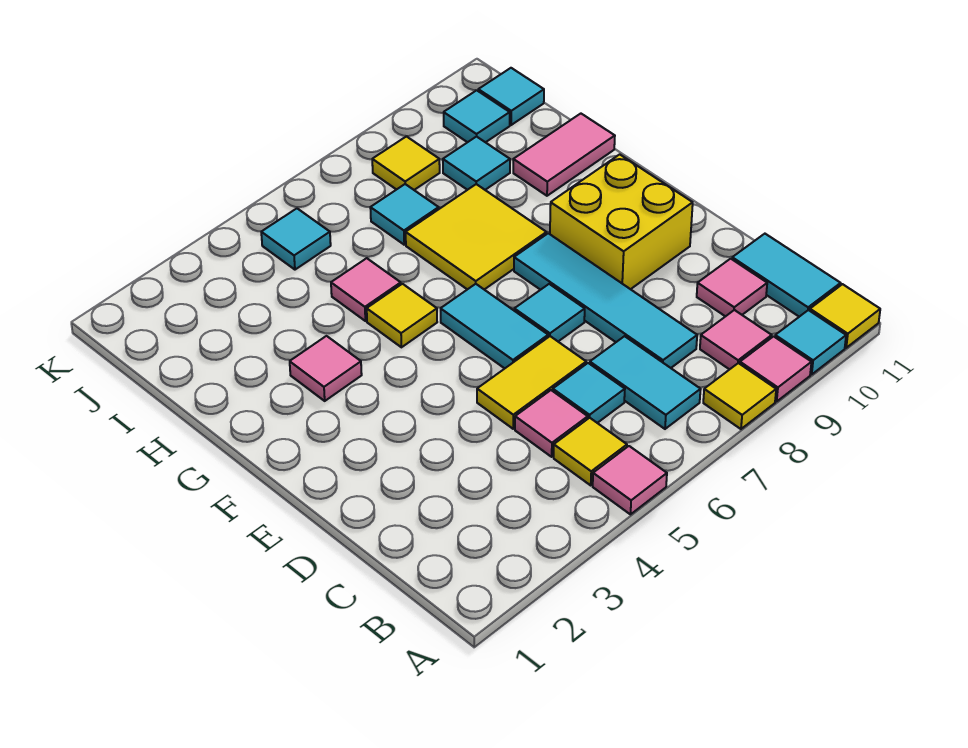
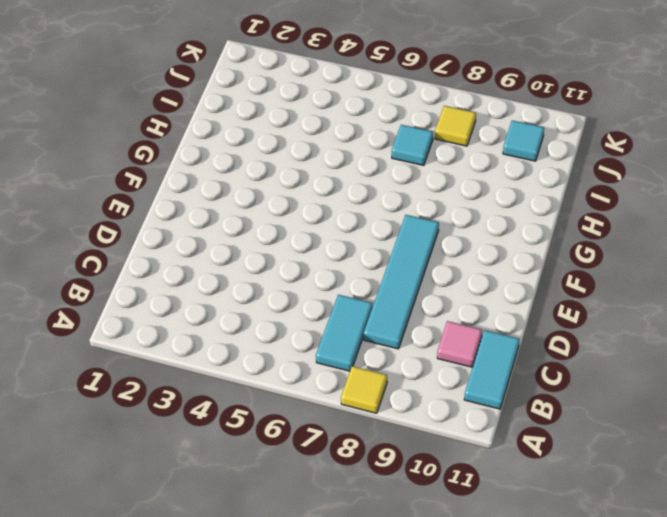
none -> pink 1x1 tile [593,446,667,514]
none -> pink 1x1 tile [740,336,811,402]
none -> cyan 1x1 tile [775,310,846,374]

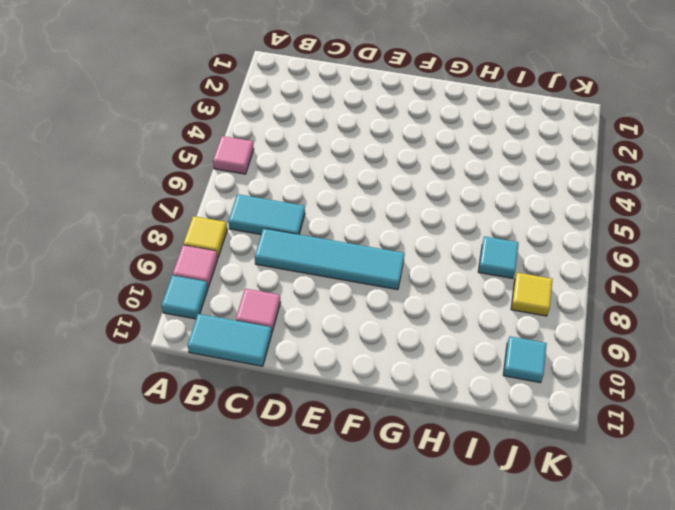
none -> yellow 1x1 tile [810,284,880,348]
none -> yellow 1x1 tile [554,418,627,485]
none -> pink 1x1 tile [700,310,772,370]

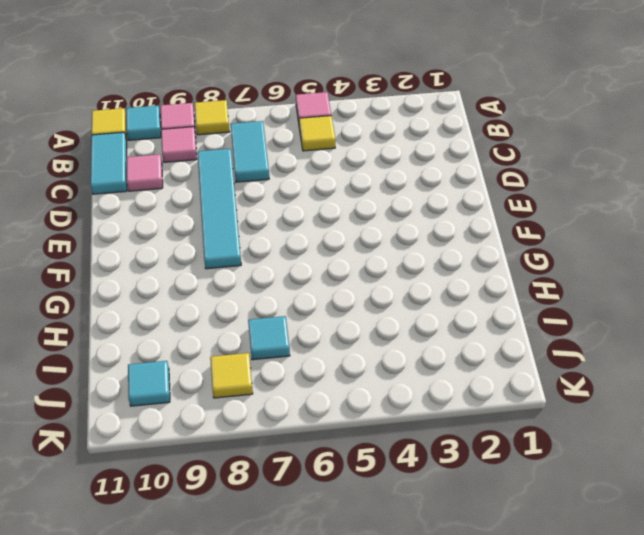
none -> pink 1x1 tile [515,390,588,457]
none -> cyan 1x1 tile [553,363,625,423]
none -> yellow 1x2 tile [477,336,586,429]

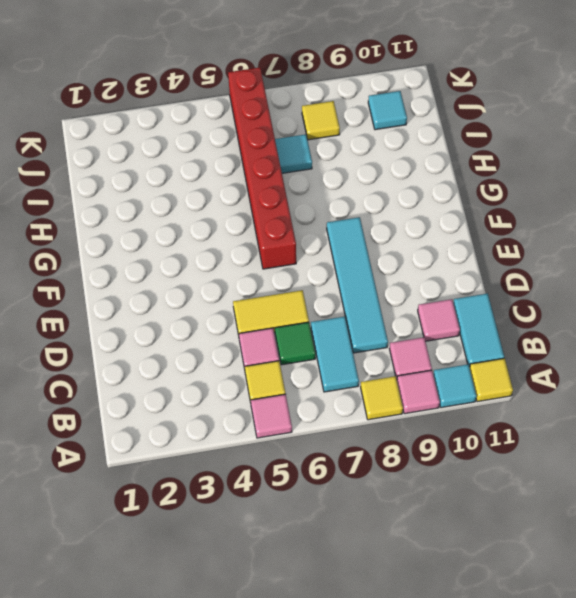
green 1x1 tile [275,322,316,365] -> cyan 1x1 tile [553,363,625,423]
red 1x6 brick [228,68,296,269] -> cyan 1x2 tile [441,284,548,369]
none -> cyan 1x1 tile [514,284,585,341]
none -> yellow 2x2 brick [550,154,693,289]
none -> pink 1x1 tile [290,336,362,401]

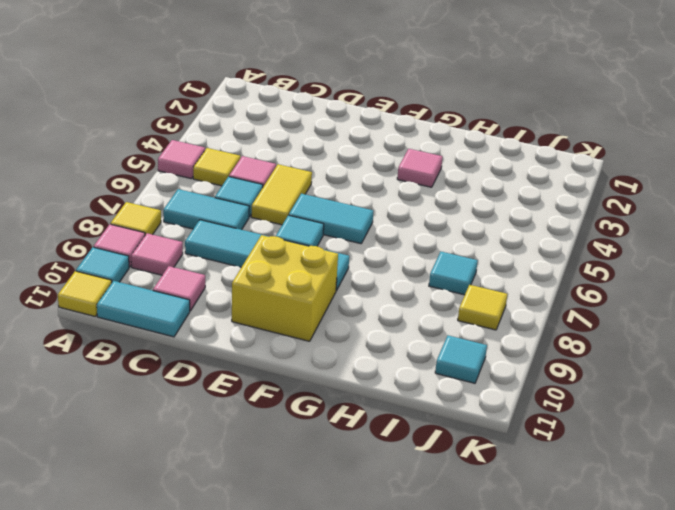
none -> yellow 1x1 tile [367,284,437,347]
none -> yellow 2x2 tile [406,184,546,290]
none -> pink 1x1 tile [331,258,401,321]

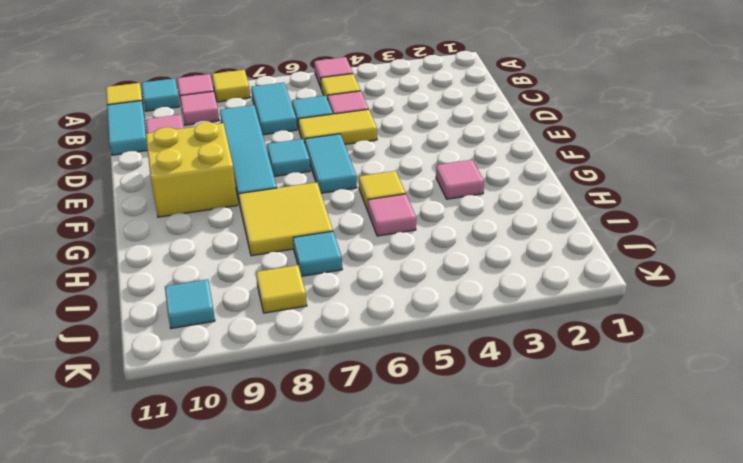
none -> pink 1x2 tile [513,114,615,196]
none -> cyan 1x1 tile [443,136,510,190]
none -> cyan 1x1 tile [261,208,331,270]

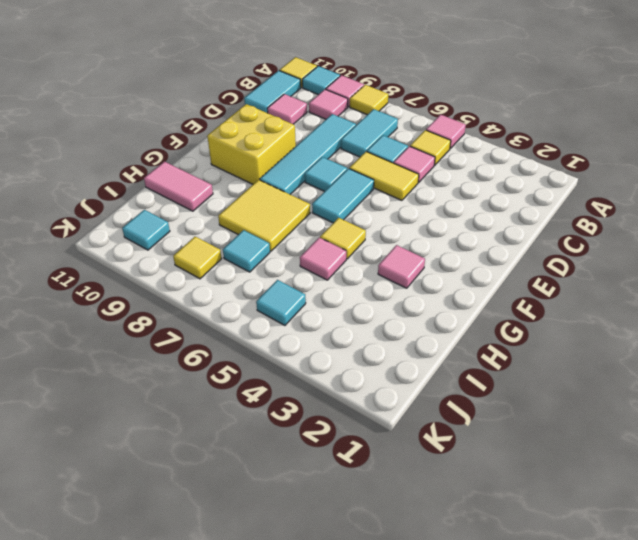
none -> cyan 1x1 tile [443,136,510,190]
none -> cyan 1x1 tile [478,68,544,125]

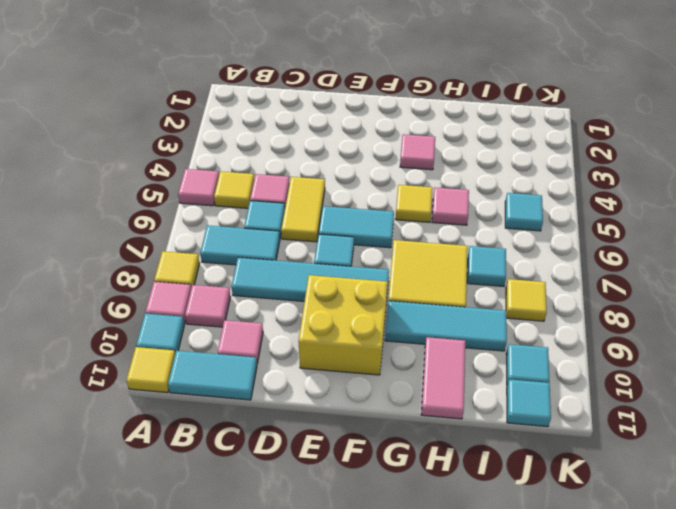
cyan 1x3 tile [385,301,507,351] -> cyan 1x1 tile [443,136,510,190]

